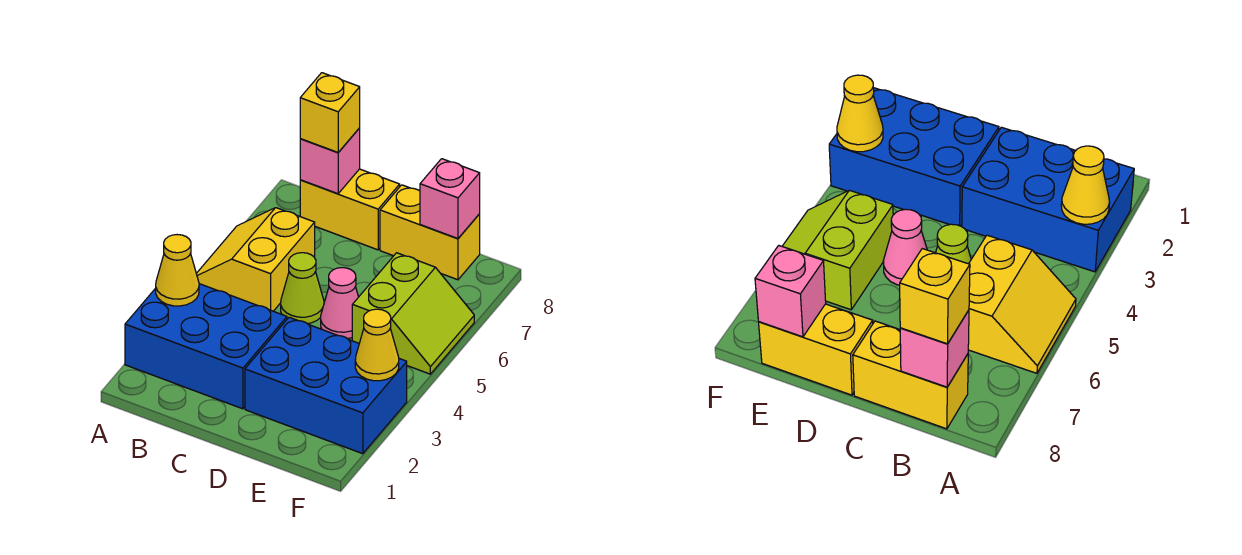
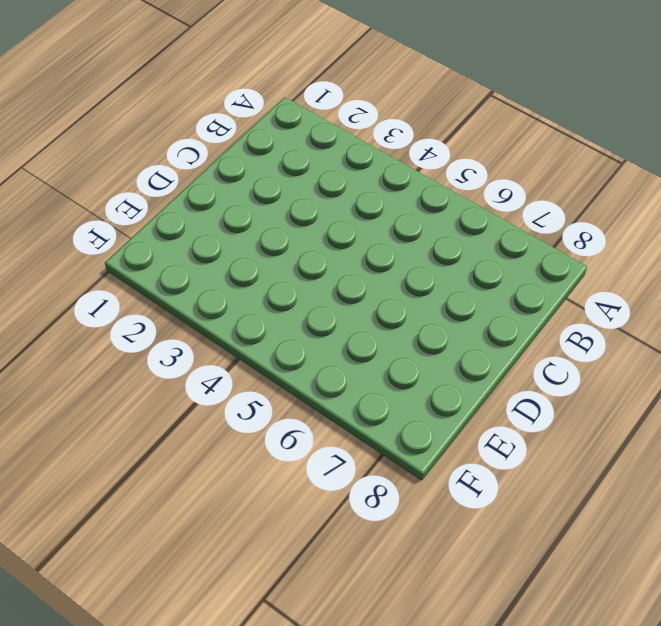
none -> blue 2x3 brick [125,284,287,409]
none -> yellow 2x2 slope [196,208,315,311]
none -> yellow 1x2 brick [300,169,400,250]

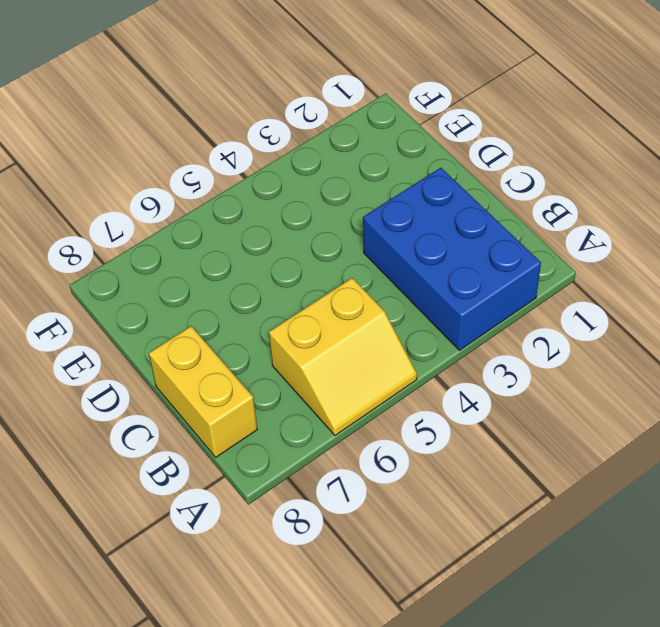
none -> lime 1x1 cone [281,253,324,324]
none -> blue 2x3 brick [245,317,407,454]
none -> pink 1x1 cone [321,268,358,339]

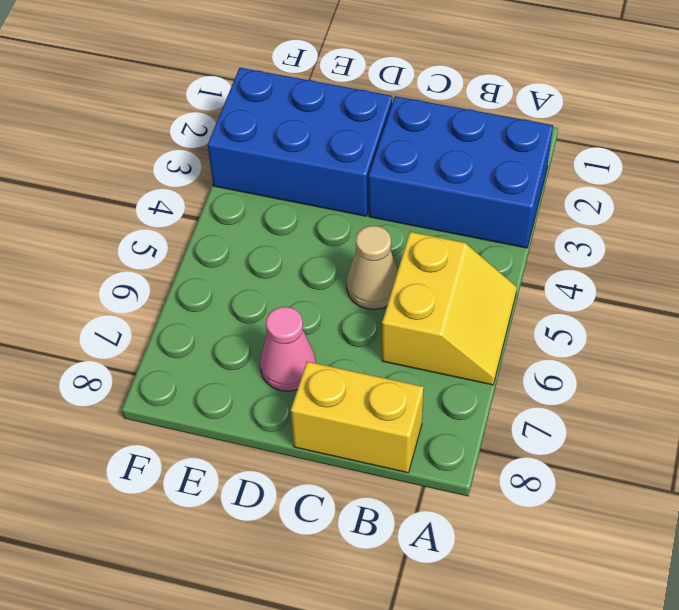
tan 1x1 cone [347,226,398,309] -> lime 1x1 cone [281,253,324,324]
pink 1x1 cone [260,307,316,391] -> pink 1x1 cone moved to [321,268,358,339]
none -> yellow 1x2 brick [380,185,480,280]
none -> lime 2x2 slope [352,253,474,374]
none -> yellow 1x1 cone [156,235,199,306]

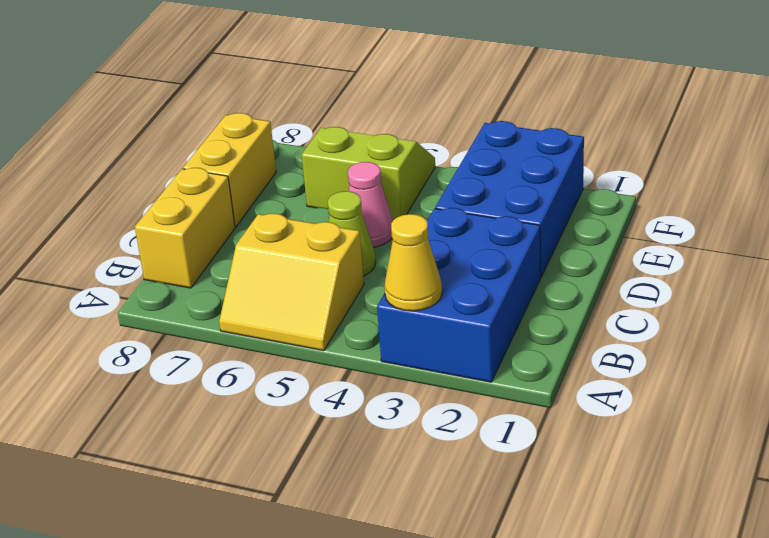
none -> pink 1x1 brick [300,128,360,194]
none -> pink 1x1 brick [420,159,480,238]
none -> yellow 1x1 cone [355,309,399,381]

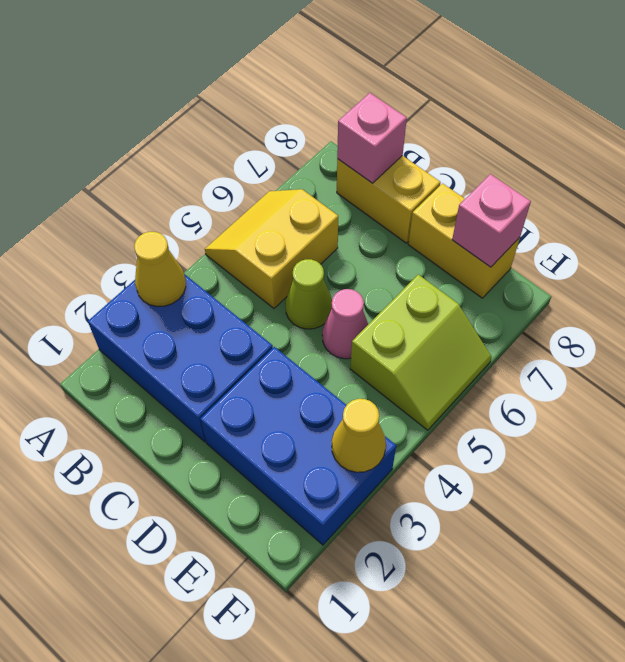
none -> yellow 1x1 brick [300,73,360,153]

